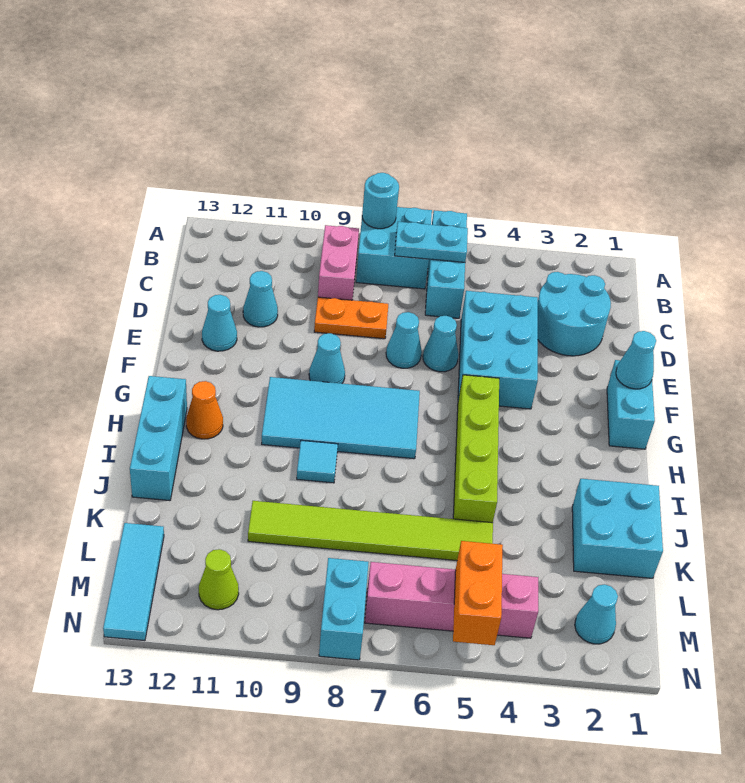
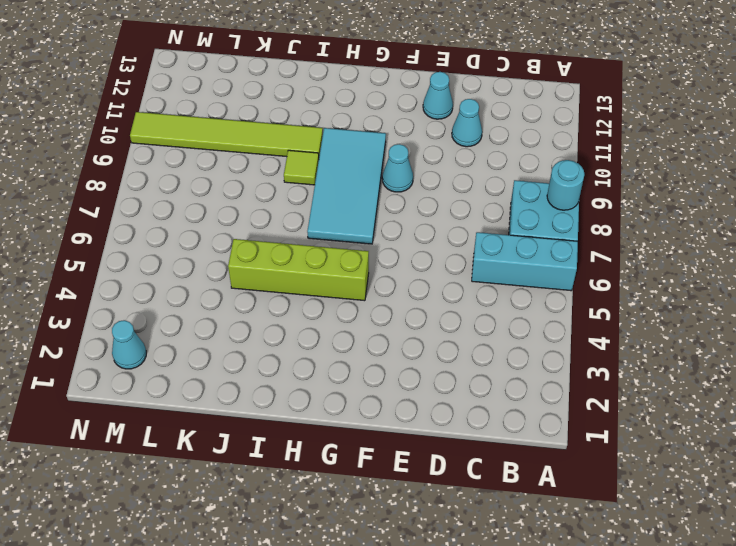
lime 1x1 tile [284,150,319,185] -> cyan 1x1 tile [297,440,338,483]
lime 1x6 tile [130,112,323,157] -> lime 1x6 tile turned to [248,501,493,561]
none -> pink 1x2 brick [318,225,359,300]
none -> cyan 2x2 round brick [538,272,611,356]
none -> cyan 2x3 brick [458,291,538,409]

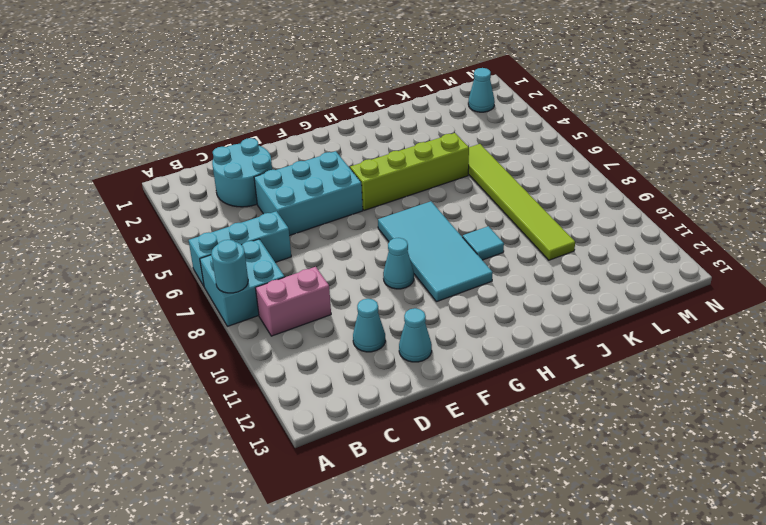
none -> orange 1x2 plate [314,297,388,339]
none -> cyan 1x1 cone [423,316,459,372]
none -> cyan 1x1 cone [386,312,422,368]

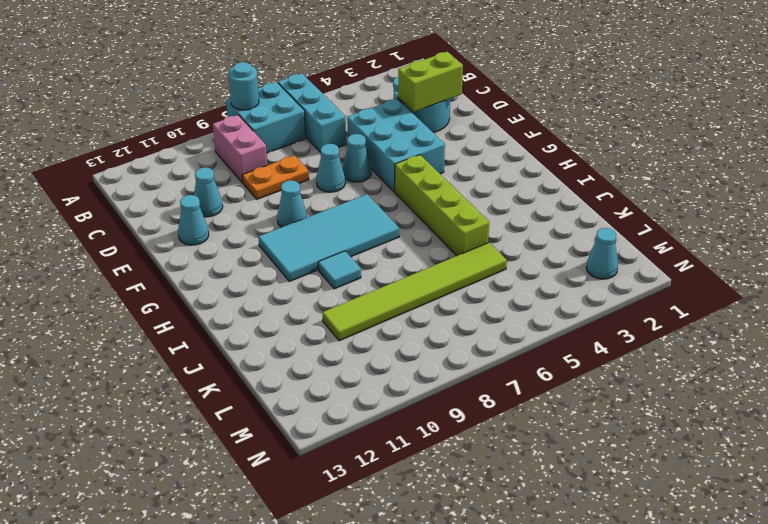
lime 1x2 brick [398,52,463,112] -> none
none -> cyan 1x2 brick [607,360,655,449]
none -> orange 1x1 cone [186,381,223,439]
none -> cyan 1x3 brick [130,376,187,501]

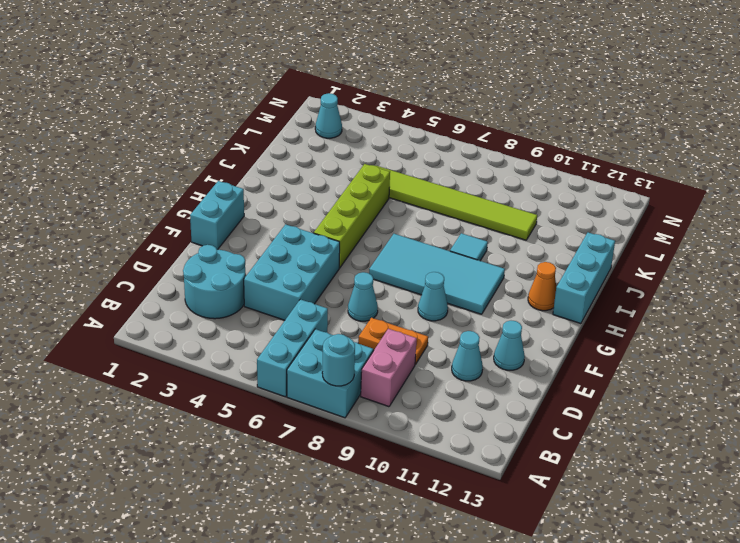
none -> cyan 1x1 cone [423,316,459,372]
none -> cyan 2x2 brick [572,479,663,578]
none -> cyan 1x3 tile [103,523,164,641]

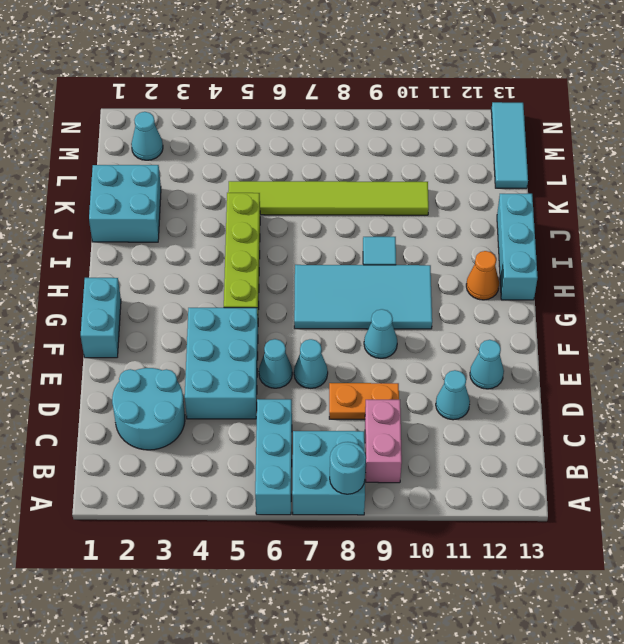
none -> pink 1x4 brick [365,562,538,638]
none -> cyan 1x2 brick [319,558,369,660]
none -> lime 1x1 cone [199,549,239,610]

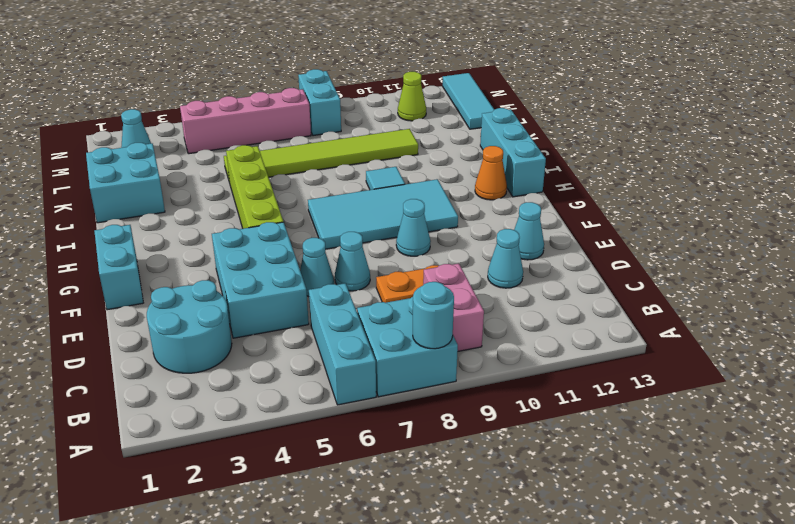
none -> cyan 1x2 plate [395,222,468,262]
none -> cyan 1x1 cone [616,331,656,389]
none -> orange 1x2 brick [453,541,503,645]

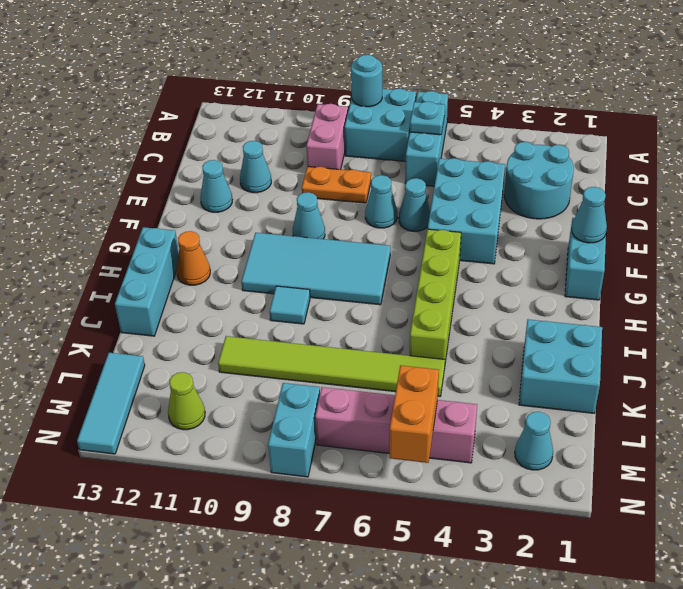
cyan 1x1 plate [410,102,445,135] -> cyan 1x2 plate [395,222,468,262]

